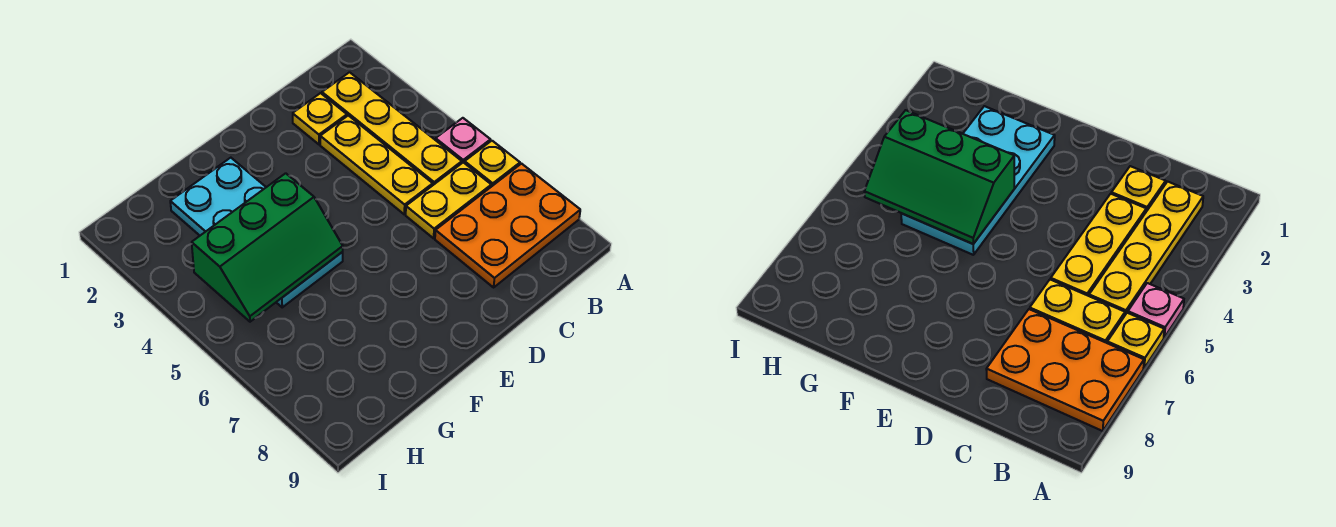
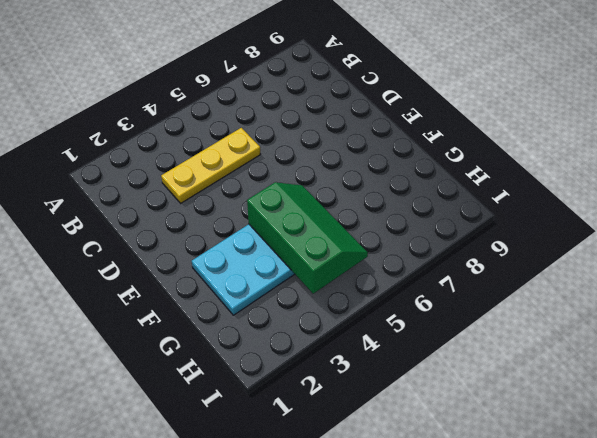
none -> pink 1x1 plate [436,118,490,163]
none -> yellow 1x1 plate [465,141,520,187]

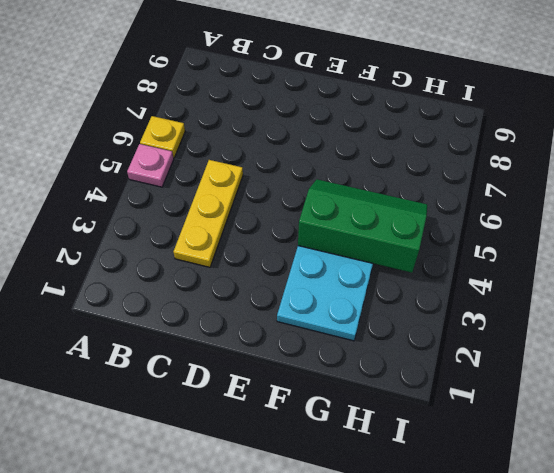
none -> orange 2x3 plate [435,164,580,287]
none -> yellow 1x4 plate [322,72,462,185]

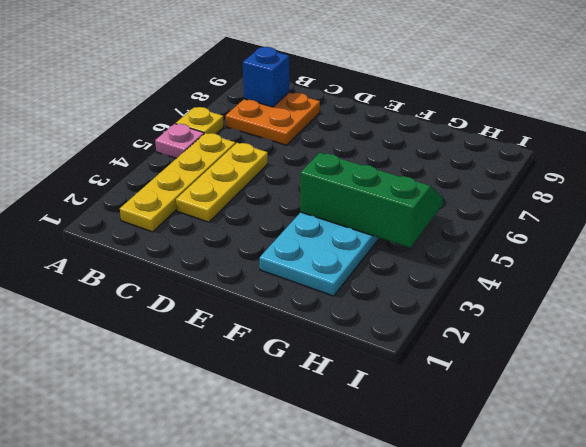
orange 2x2 plate [226,92,320,145] -> orange 2x3 plate [435,164,580,287]
blue 1x1 brick [243,47,289,107] -> none
none -> yellow 1x2 plate [406,162,491,238]
none -> yellow 1x1 plate [293,93,347,144]

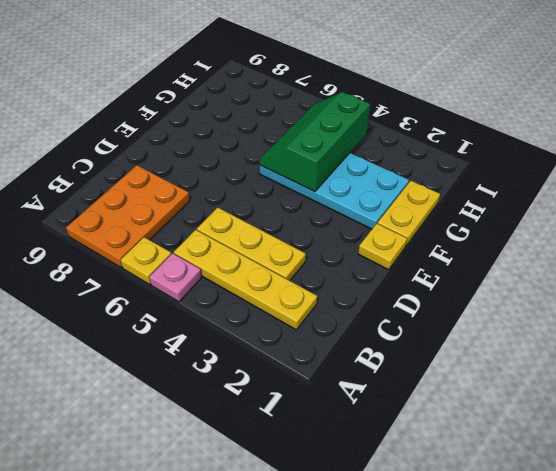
yellow 1x1 plate [358,224,407,270] -> yellow 1x1 plate moved to [293,93,347,144]
yellow 1x2 plate [377,181,440,246] -> yellow 1x2 plate moved to [406,162,491,238]

